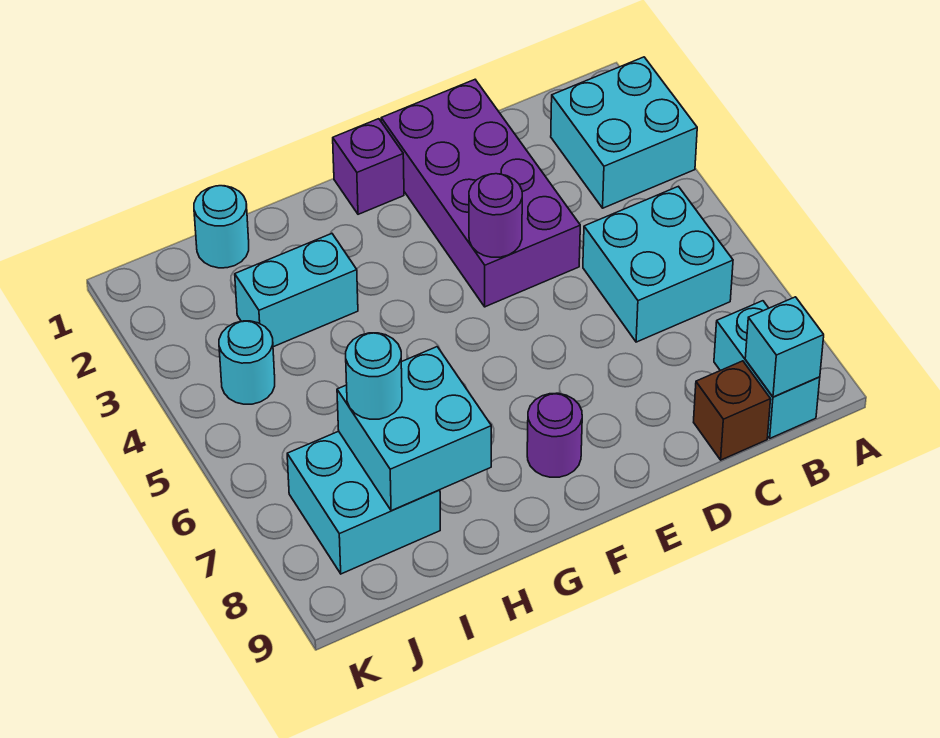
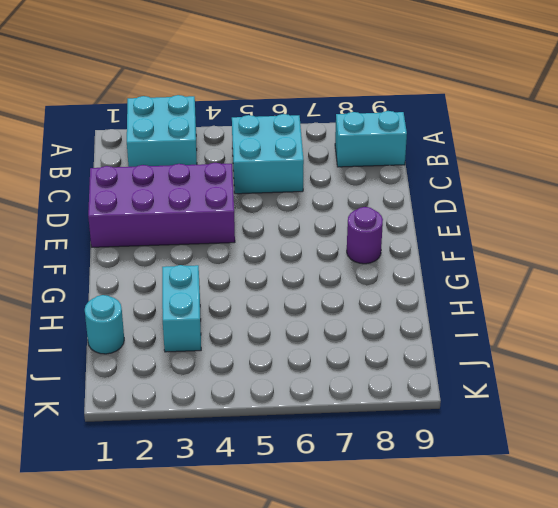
none -> brown 1x1 brick [694,361,771,460]
none -> purple 1x1 brick [333,119,404,214]
none -> cyan 2x2 brick [287,431,440,574]

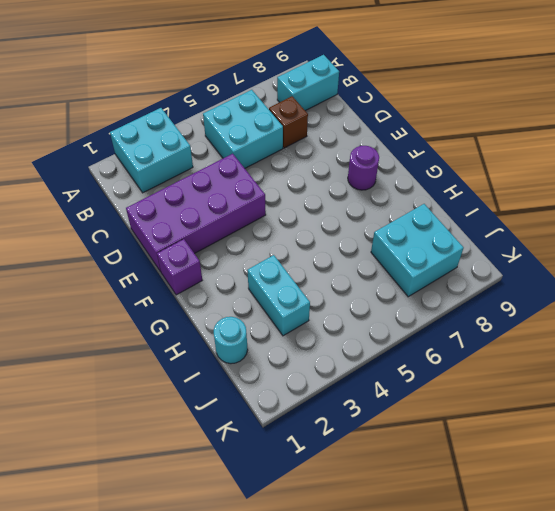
brown 1x1 brick [269,96,308,148] -> brown 1x1 brick moved to [694,361,771,460]
none -> cyan 1x1 round brick [219,321,275,404]
none -> cyan 1x1 brick [745,297,824,397]
none -> purple 1x1 round brick [469,174,522,257]

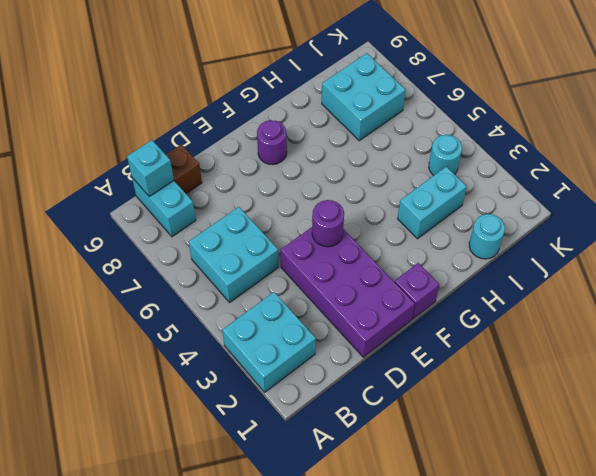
none -> cyan 2x2 brick [337,347,491,511]
none -> cyan 1x1 round brick [346,333,402,419]

